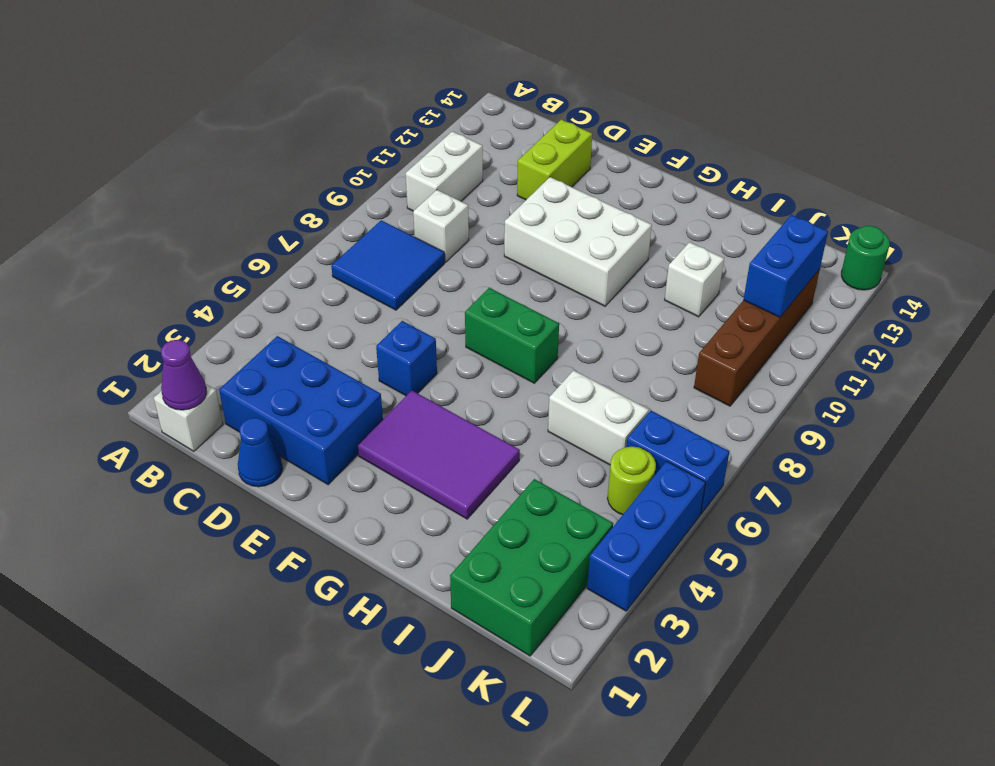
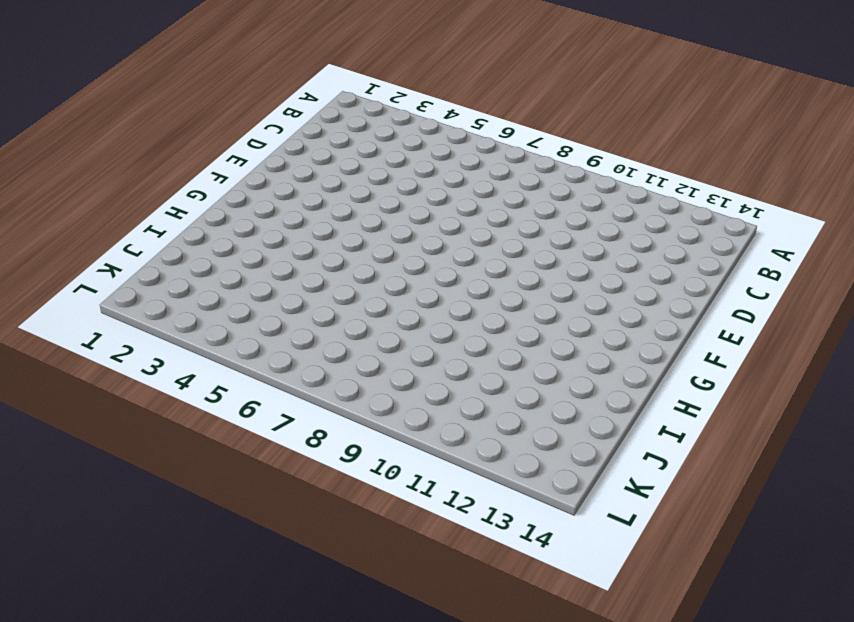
none -> white 1x1 brick [154,384,223,451]
none -> blue 2x2 tile [331,220,445,310]
none -> white 1x2 brick [406,131,483,211]

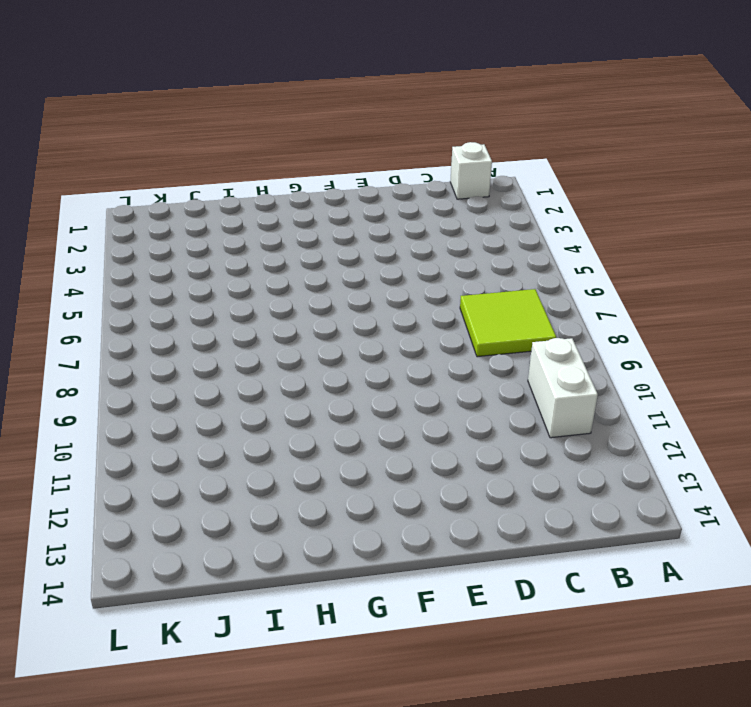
lime 2x2 tile [460,289,556,357] -> blue 2x2 tile [331,220,445,310]
none -> blue 2x3 brick [219,336,383,485]
none -> white 1x1 brick [413,190,469,262]
none -> blue 1x1 cone [238,418,282,487]

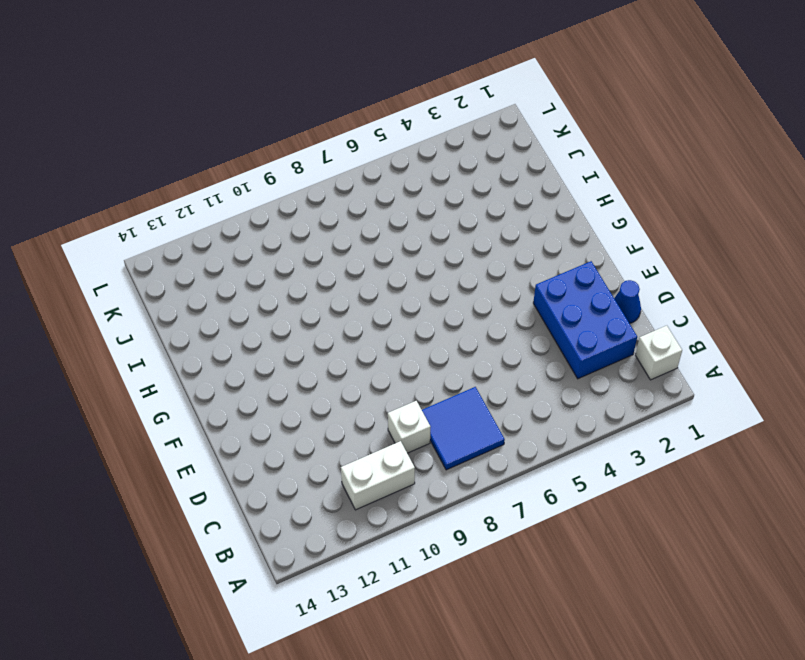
none -> lime 1x2 brick [517,119,592,200]
none -> blue 1x1 brick [376,321,437,396]
none -> white 2x3 brick [504,177,652,306]

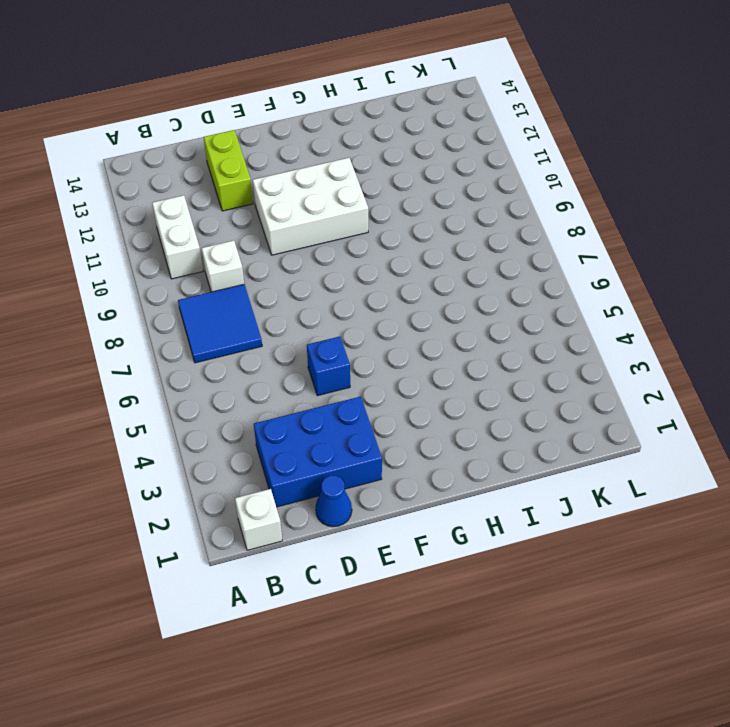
none -> purple 2x3 tile [358,391,520,519]
none -> green 1x2 brick [465,288,559,383]
none -> white 1x2 brick [548,370,649,465]

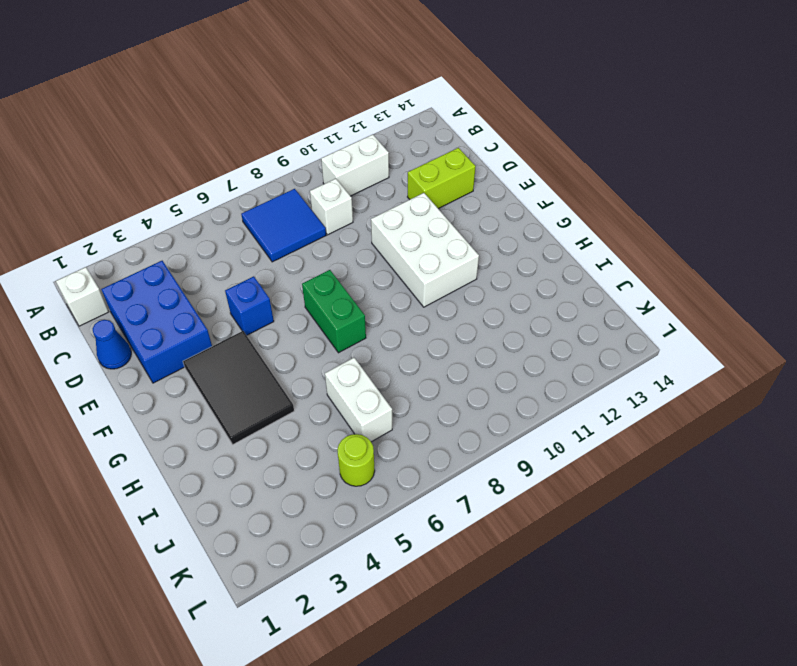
black 2x3 tile [183,331,294,444] -> purple 2x3 tile [358,391,520,519]
none -> white 1x1 brick [665,242,724,317]
none -> green 2x3 brick [450,479,613,656]
none -> blue 1x2 brick [626,411,729,514]

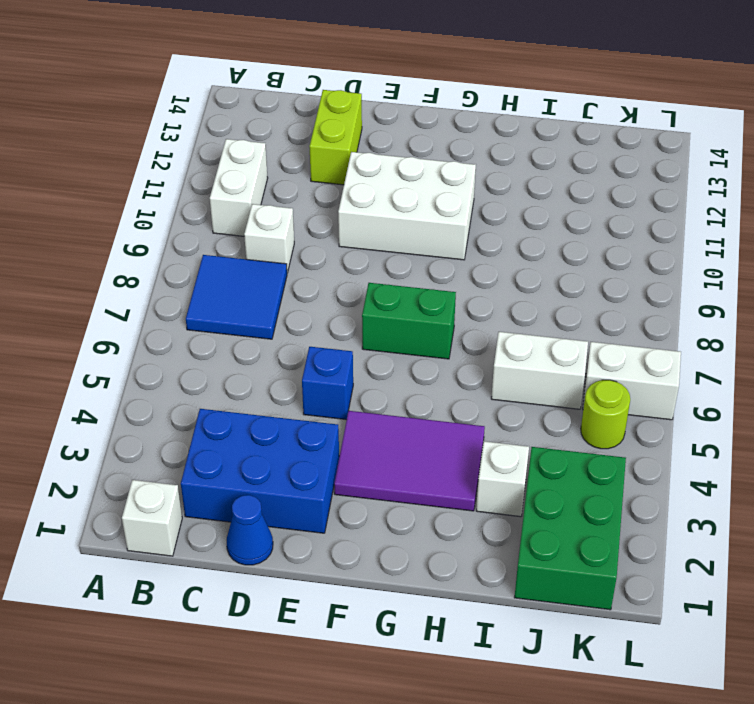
white 1x1 brick [476,441,529,517] -> white 1x1 brick moved to [665,242,724,317]
white 1x2 brick [583,342,681,420] -> blue 1x2 brick [626,411,729,514]
none -> brown 1x4 brick [694,269,820,406]
none -> blue 1x3 brick [587,461,706,611]
none -> green 1x1 round brick [841,226,890,290]

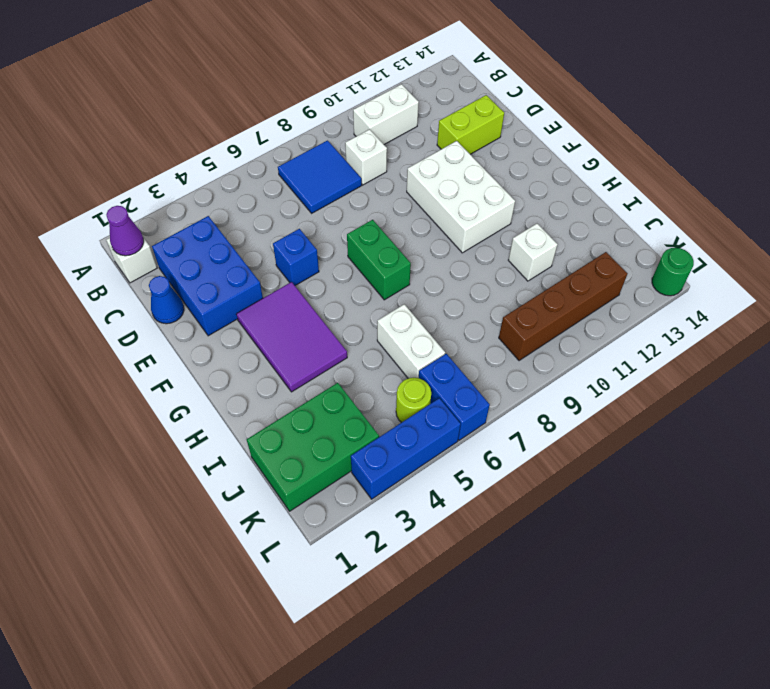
none -> blue 1x2 brick [743,215,828,317]

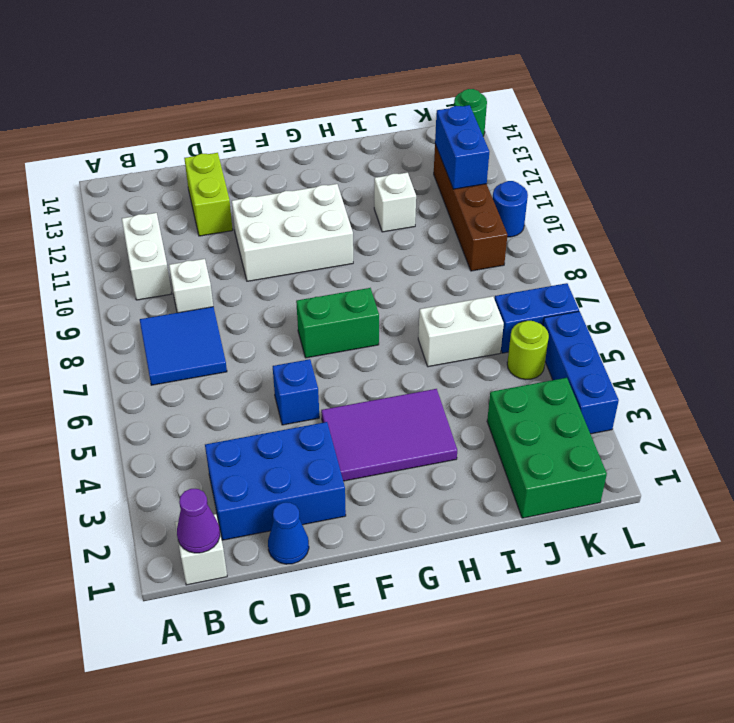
blue 1x1 round brick [493,181,528,237] -> none

